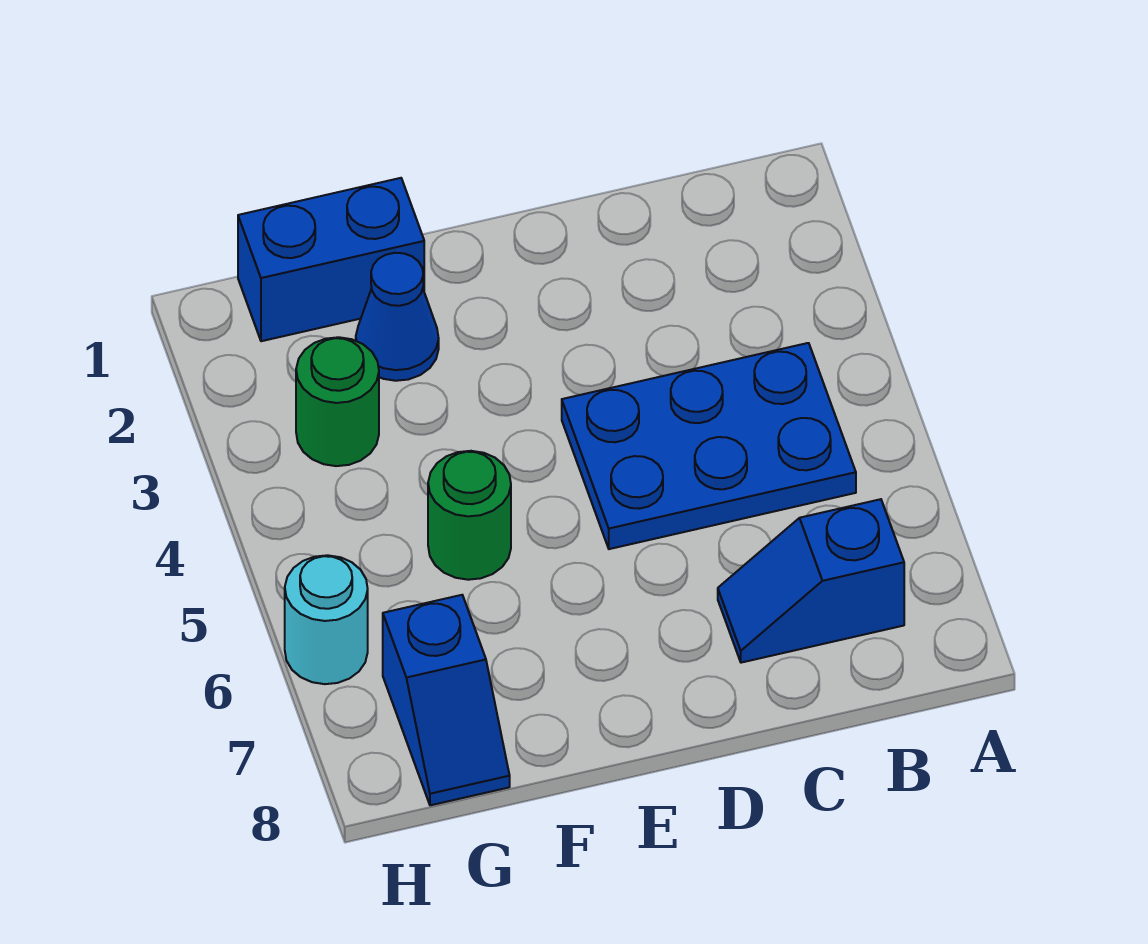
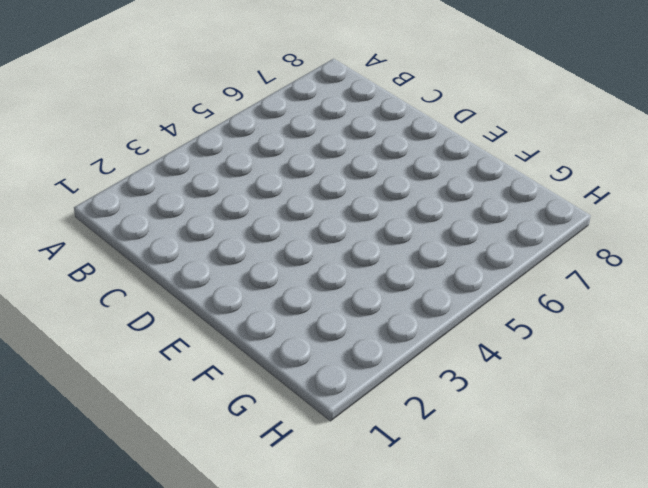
none -> blue 2x3 plate [562,343,856,549]
none -> blue 1x2 slope [718,499,904,663]

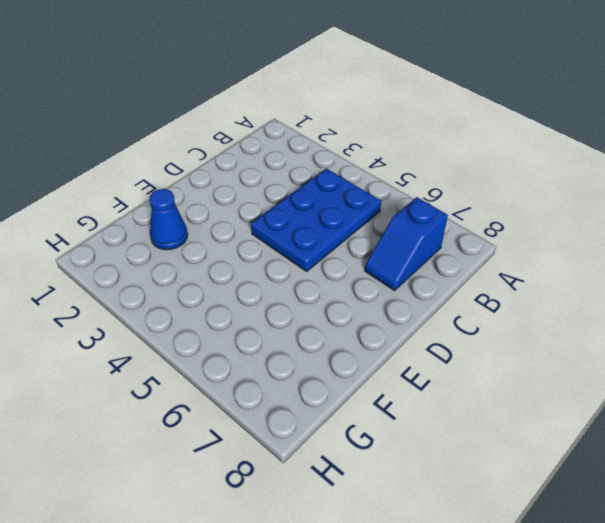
none -> blue 1x2 brick [238,178,424,341]
none -> green 1x1 round brick [428,451,511,580]

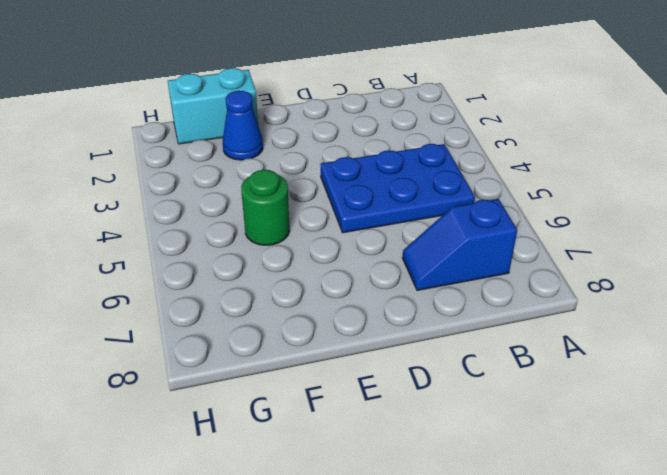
cyan 1x2 brick [168,68,258,144] -> blue 1x2 brick [238,178,424,341]
none -> green 1x1 round brick [296,337,379,466]
none -> blue 1x2 slope [383,595,510,805]

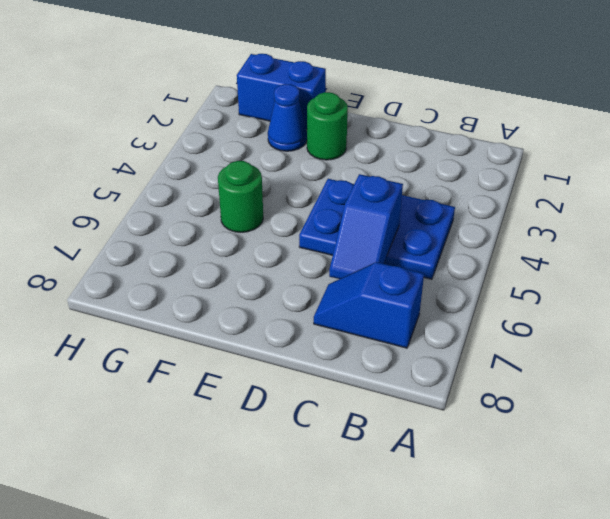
blue 1x2 slope [329,174,403,279] -> blue 1x2 slope moved to [383,595,510,805]
green 1x1 round brick [307,92,348,160] -> green 1x1 round brick moved to [296,337,379,466]
none -> cyan 1x1 round brick [285,555,368,684]

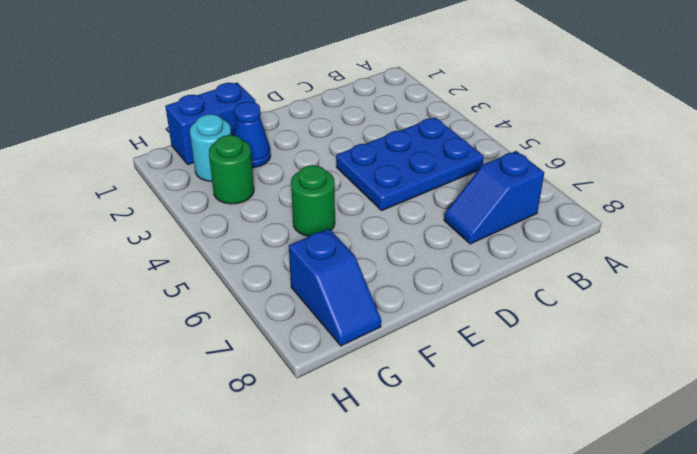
cyan 1x1 round brick [190,114,231,182] -> cyan 1x1 round brick moved to [285,555,368,684]

